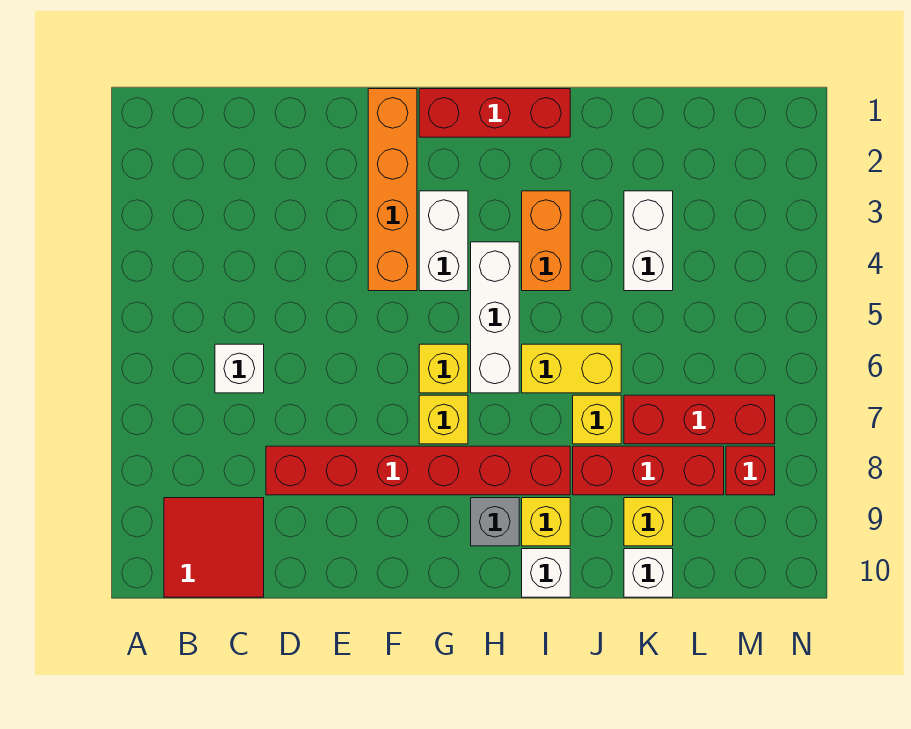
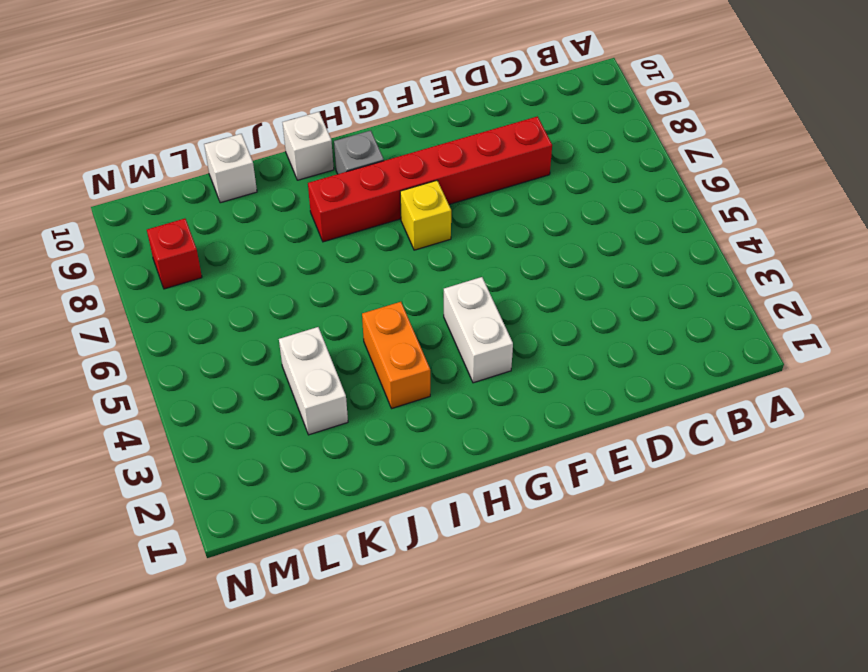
none -> red 2x2 tile [164,498,264,597]
none -> white 1x1 brick [215,344,264,393]
none -> orange 1x4 brick [368,89,417,291]

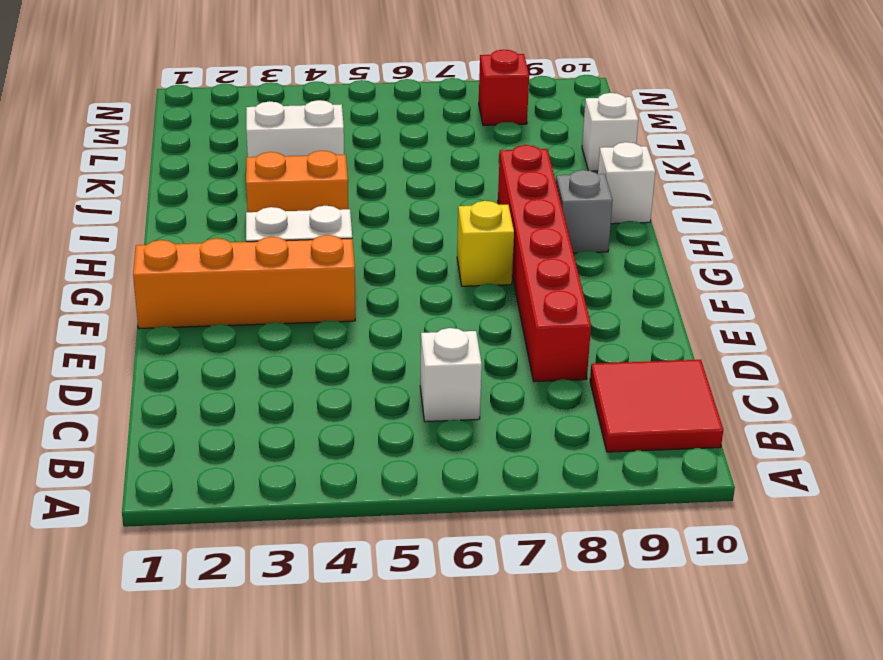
none -> red 1x3 brick [419,89,570,137]
none -> yellow 1x1 brick [419,344,468,393]
none -> white 1x3 brick [471,242,519,393]

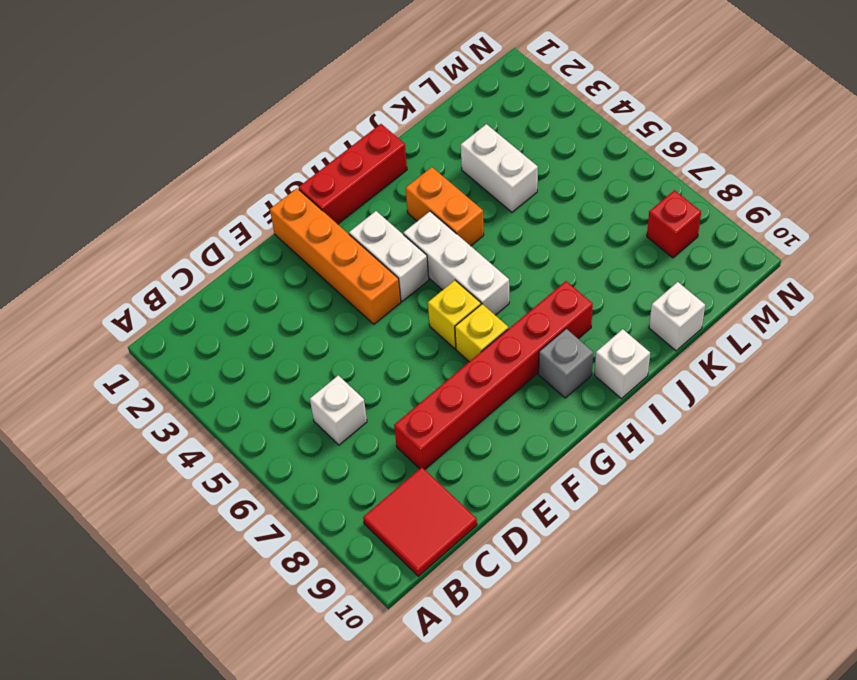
none -> yellow 1x2 brick [522,344,621,393]
none -> yellow 1x1 brick [522,498,570,546]
none -> yellow 1x1 brick [573,395,621,444]

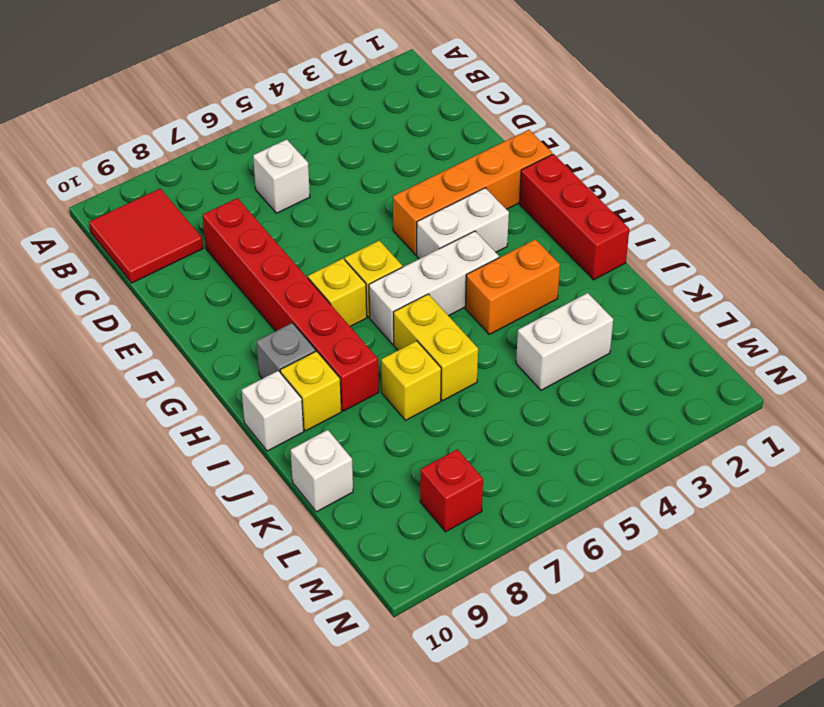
none -> red 1x3 brick [573,446,724,495]
none -> red 1x3 brick [624,395,775,444]
none -> yellow 1x1 brick [624,498,673,546]

